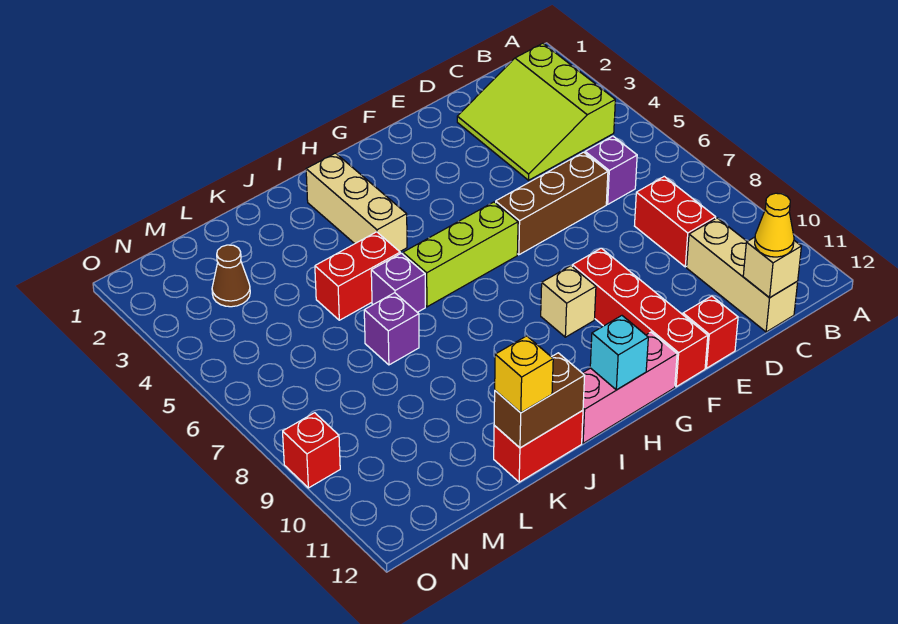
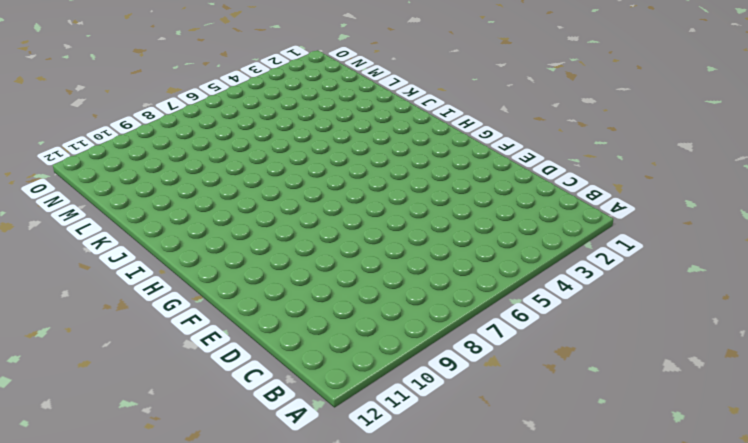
none -> lime 3x3 slope [457,43,615,180]
none -> purple 1x1 brick [585,136,637,204]
none -> red 1x2 brick [635,176,716,267]

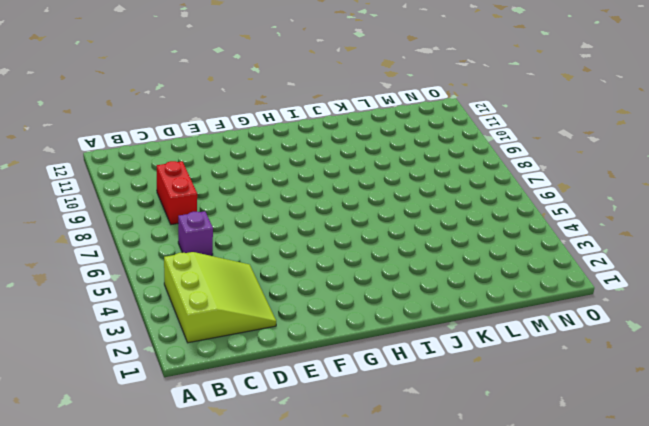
none -> tan 1x3 brick [687,218,798,332]
none -> brown 1x3 brick [496,152,608,255]
none -> red 1x1 brick [683,296,738,368]

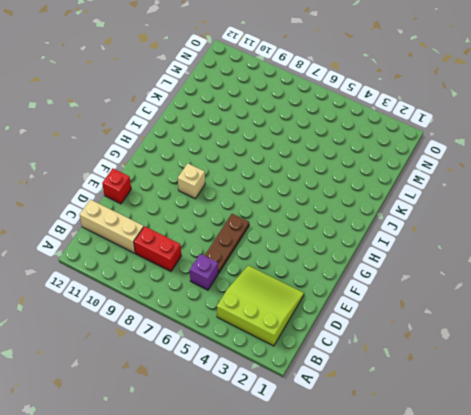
brown 1x3 plate [205,214,249,273] -> brown 1x3 brick [496,152,608,255]
none -> red 1x4 brick [572,248,708,387]
none -> lime 1x3 brick [403,202,518,307]
none -> pink 1x3 brick [582,332,677,443]

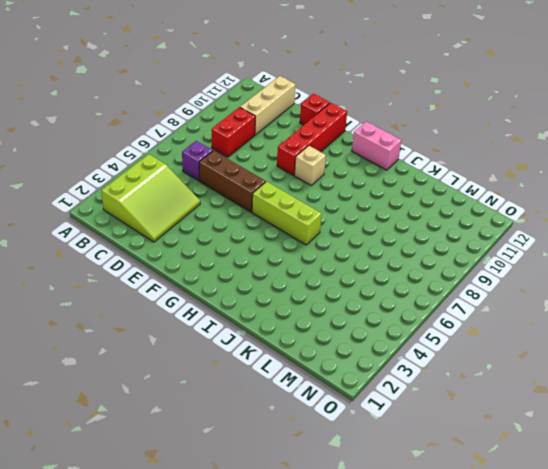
pink 1x2 brick [352,122,401,170] -> pink 1x3 brick [582,332,677,443]
none -> tan 1x3 brick [306,153,407,252]
none -> red 1x2 brick [315,232,400,320]
none -> purple 1x1 brick [371,253,425,312]

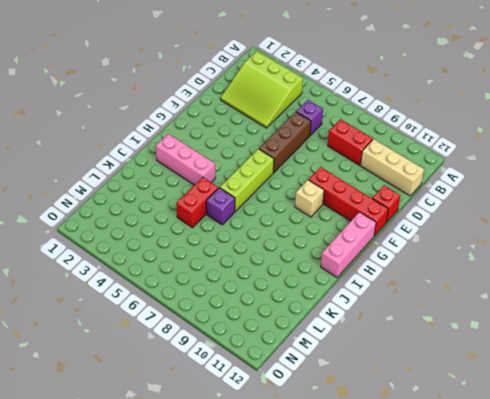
pink 1x3 brick [156,134,216,185] -> tan 1x3 brick [306,153,407,252]
none -> red 1x2 brick [494,411,583,482]
none -> purple 1x1 brick [364,293,419,365]
none -> brown 1x1 cone [212,245,250,307]

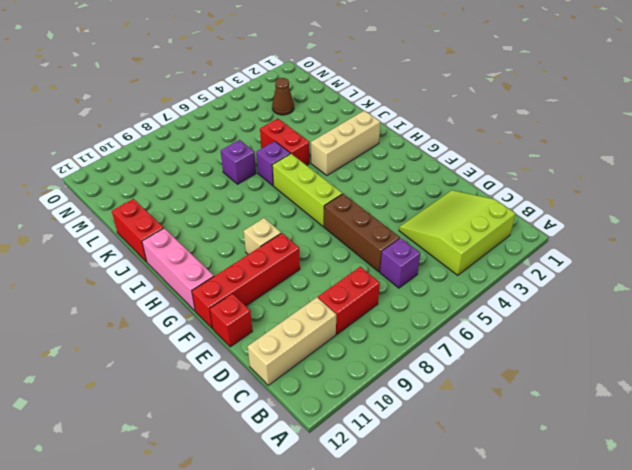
none -> red 1x1 brick [283,413,340,488]
none -> tan 1x1 brick [743,237,801,297]
none -> cyan 1x1 brick [590,316,648,390]

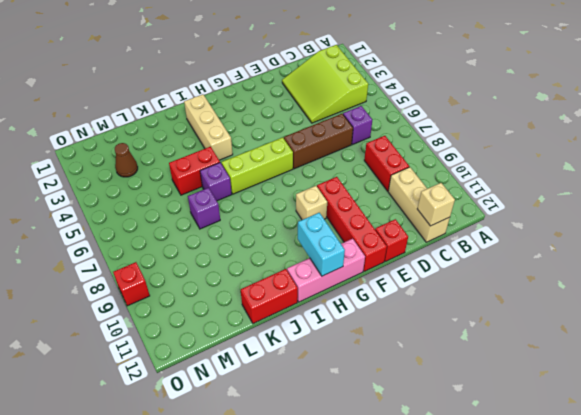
cyan 1x2 brick [298,213,345,276] -> cyan 1x1 brick [590,316,648,390]
none -> brown 1x2 brick [494,353,585,448]
none -> yellow 1x1 cone [755,193,794,257]
none -> yellow 1x1 brick [495,336,553,413]

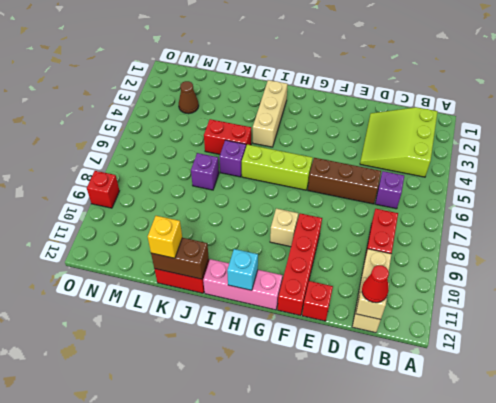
red 1x1 cone [362,265,389,303] -> yellow 1x1 cone [755,193,794,257]

